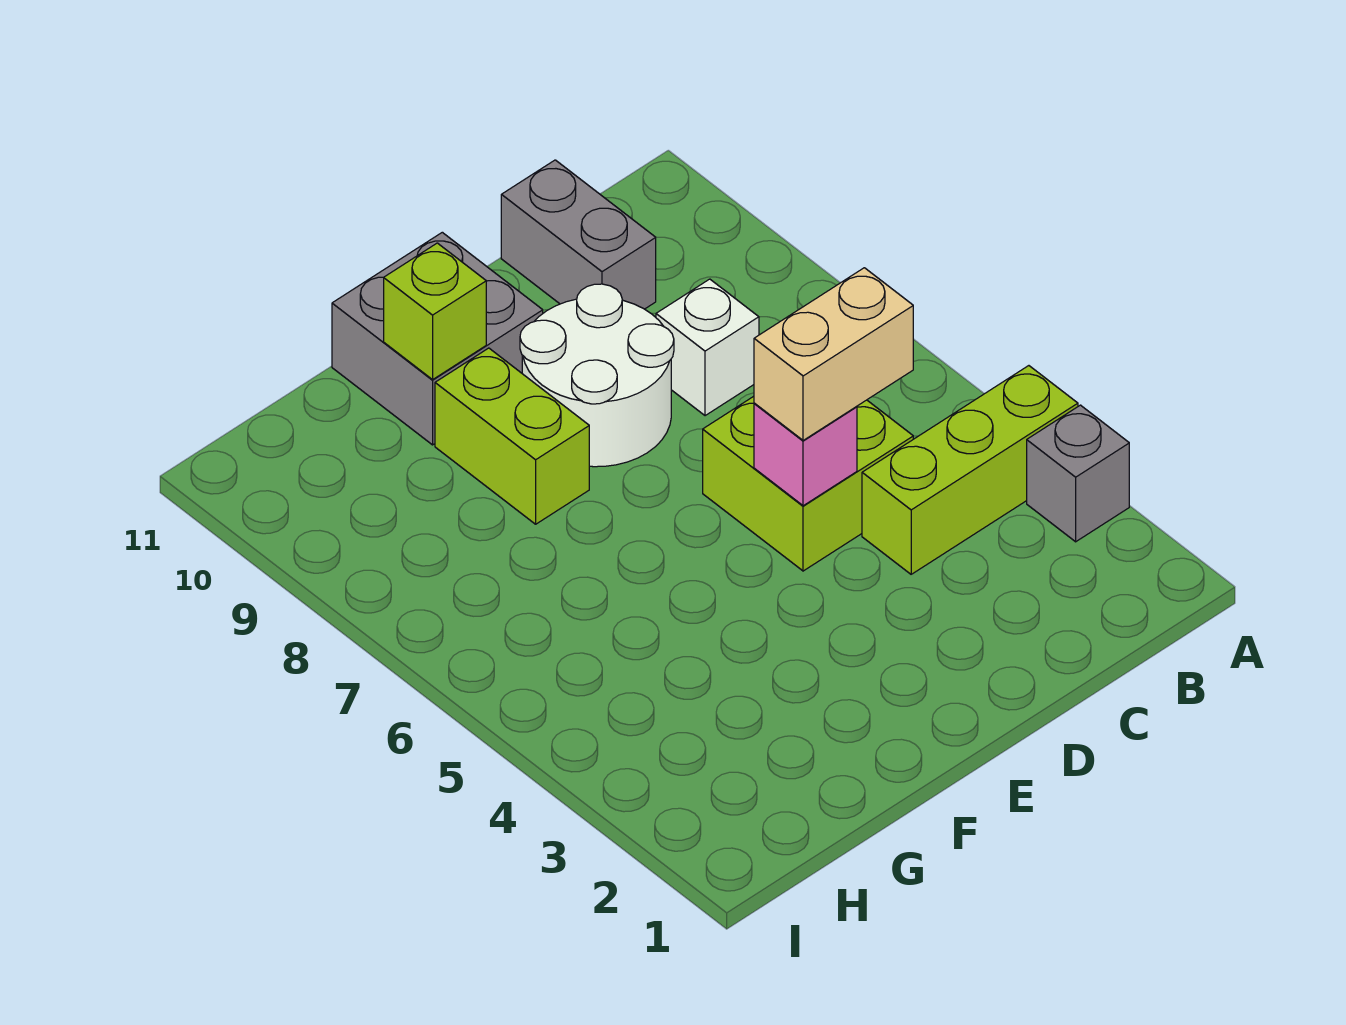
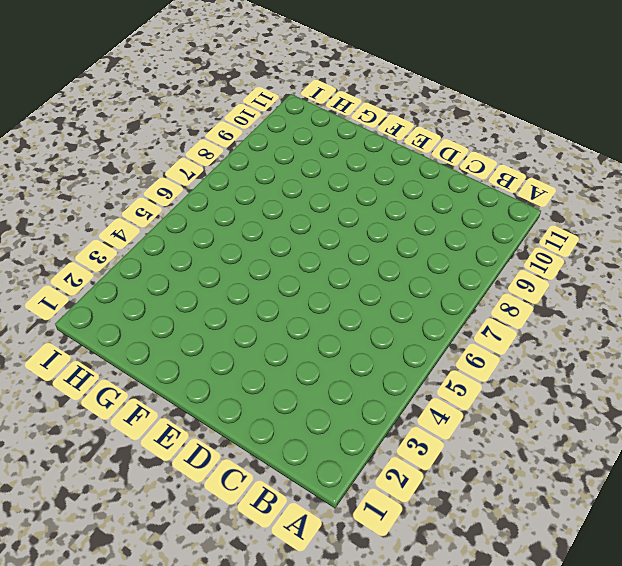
none -> grey 1x1 brick [1027,405,1129,542]
none -> lime 1x3 brick [862,366,1078,574]

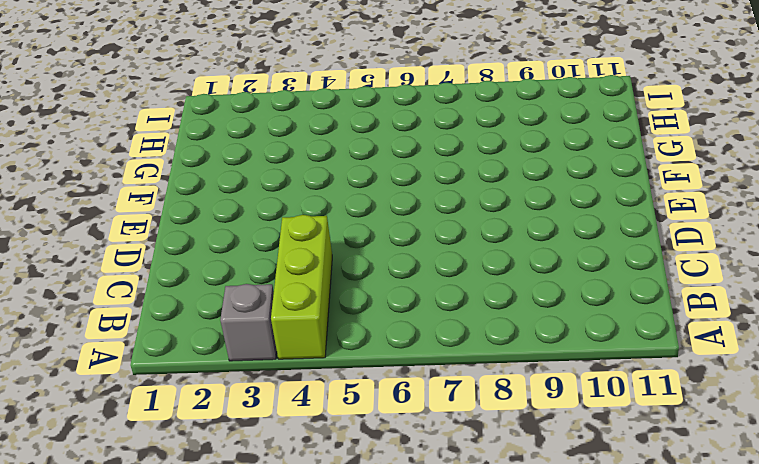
none -> lime 2x2 brick [703,396,913,571]
none -> white 1x1 brick [656,279,759,416]

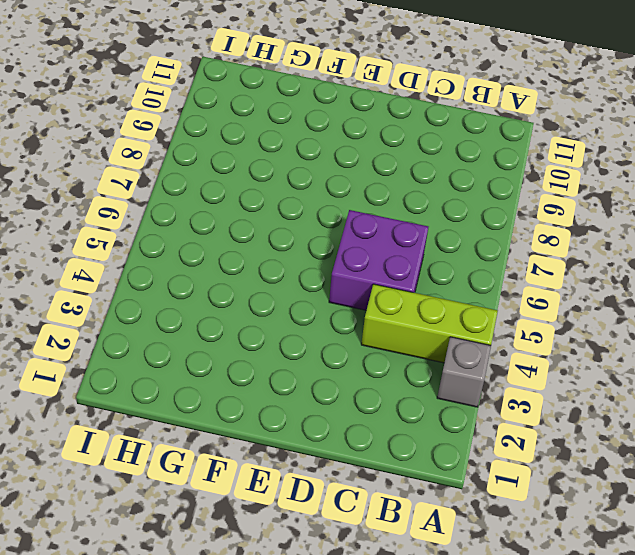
purple 2x2 brick [329,210,428,310] -> lime 2x2 brick [703,396,913,571]
none -> white 1x1 brick [656,279,759,416]
none -> grey 1x2 brick [501,160,656,309]

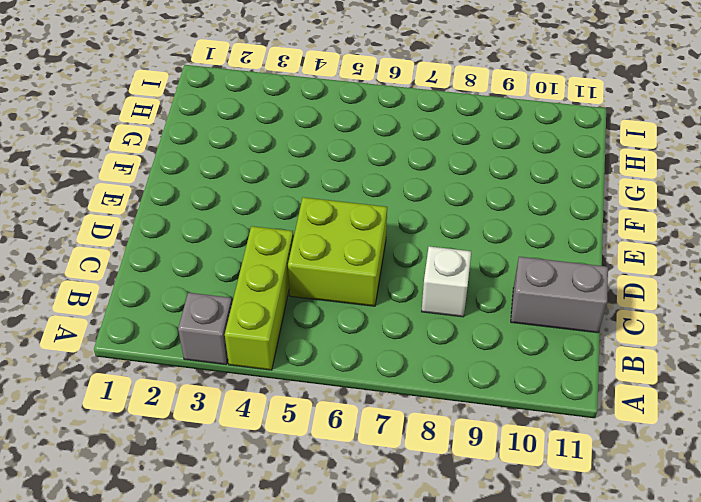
none -> white 2x2 round brick [520,284,674,467]
none -> grey 2x2 brick [332,232,543,445]

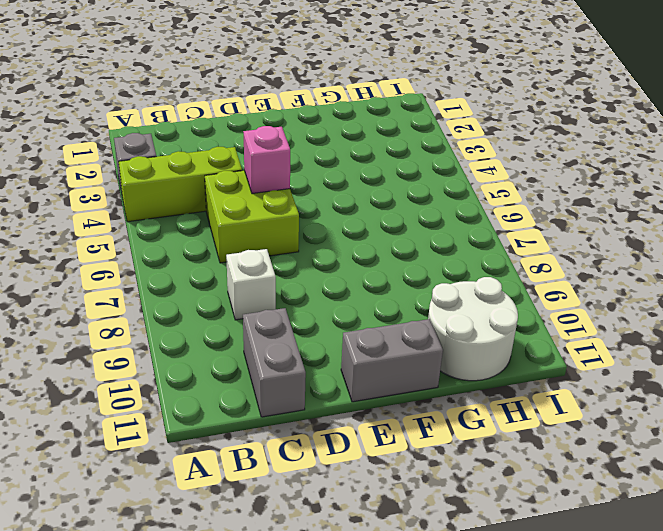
grey 1x2 brick [341,319,443,402] -> grey 2x2 brick [332,232,543,445]
white 2x2 round brick [428,277,518,381] -> white 2x2 round brick moved to [520,284,674,467]
none -> lime 1x2 brick [435,348,589,524]
none -> lime 1x1 brick [384,243,486,380]

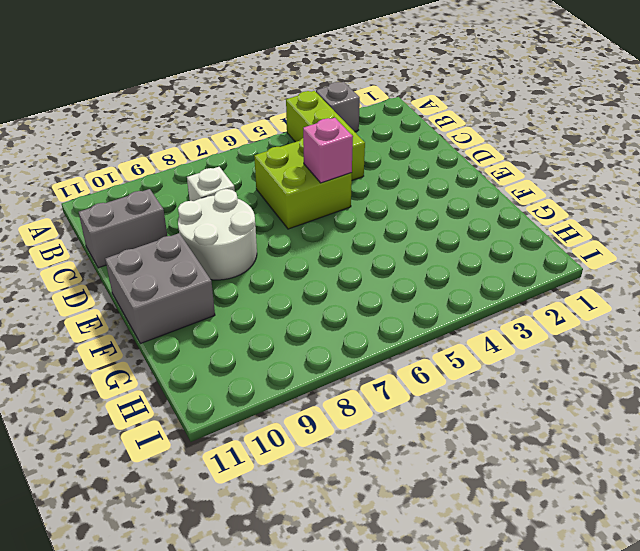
none -> lime 1x2 brick [435,348,589,524]
none -> lime 1x1 brick [384,243,486,380]

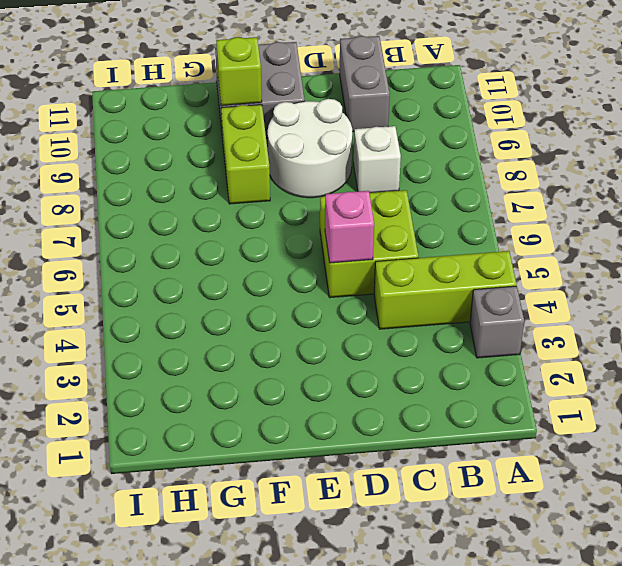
none -> tan 1x2 brick [754,268,913,440]

